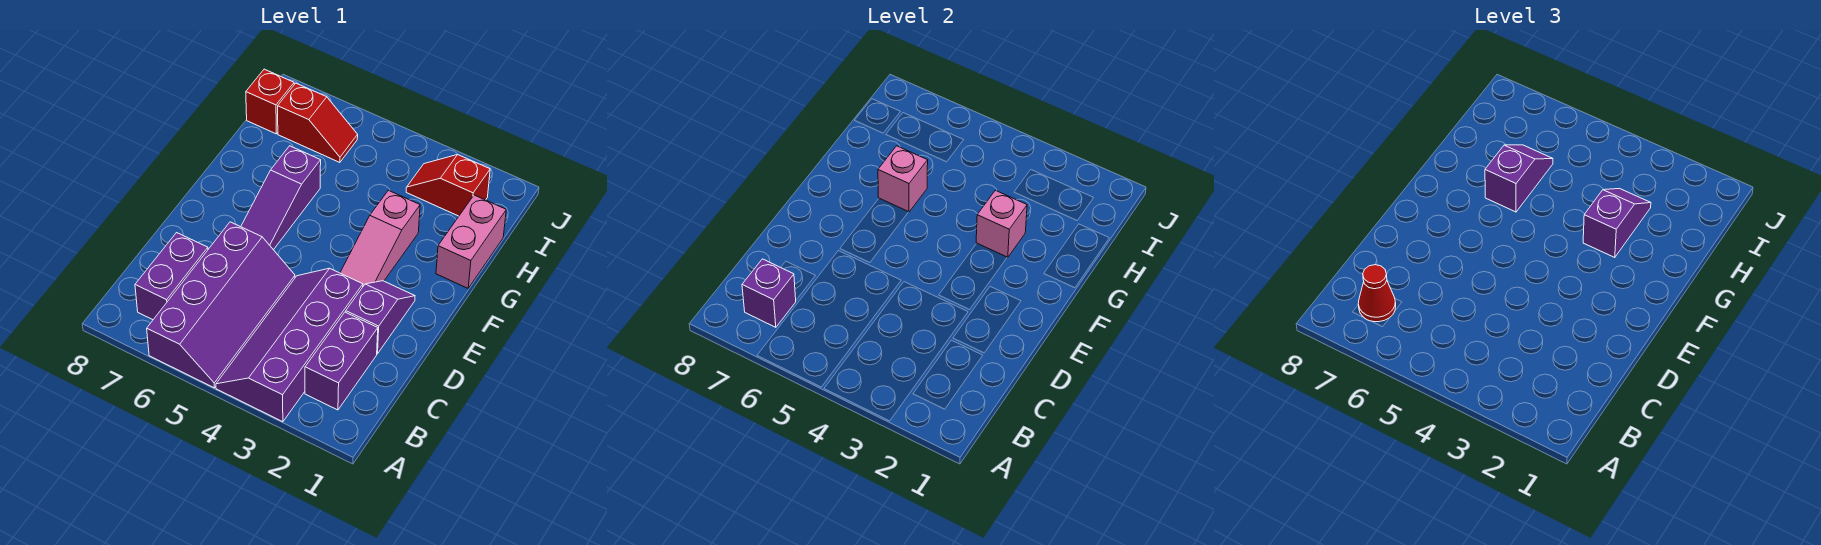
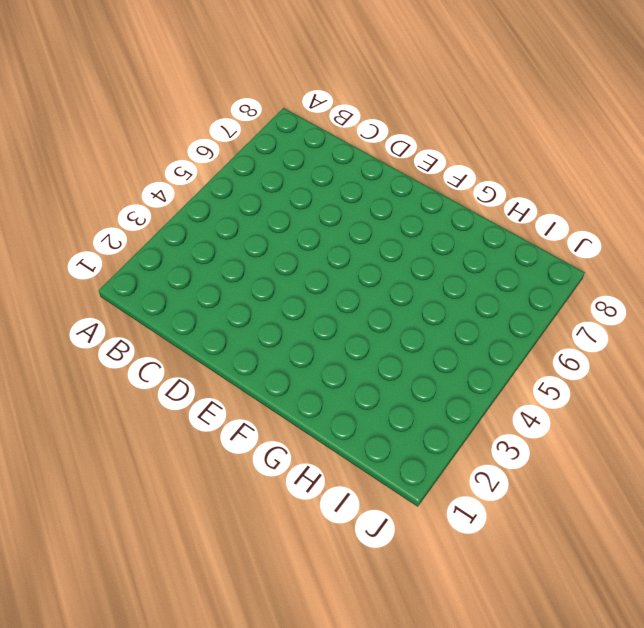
none -> purple 2x4 slope [216,268,363,422]
none -> purple 2x4 slope [147,222,295,388]
none -> purple 1x2 brick [305,312,378,410]

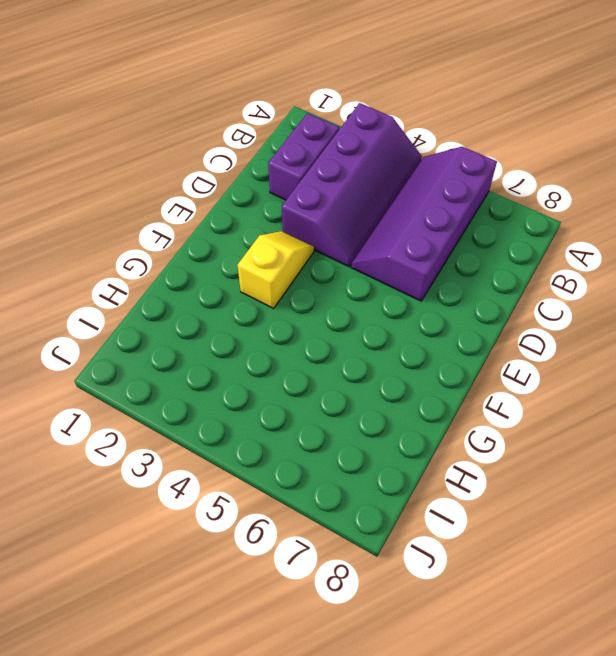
yellow 1x2 slope [238,231,314,308] -> pink 1x3 slope [340,190,420,286]
none -> purple 1x2 brick [135,233,208,320]
none -> purple 1x2 slope [346,281,415,354]
none -> purple 1x3 slope [241,146,321,250]

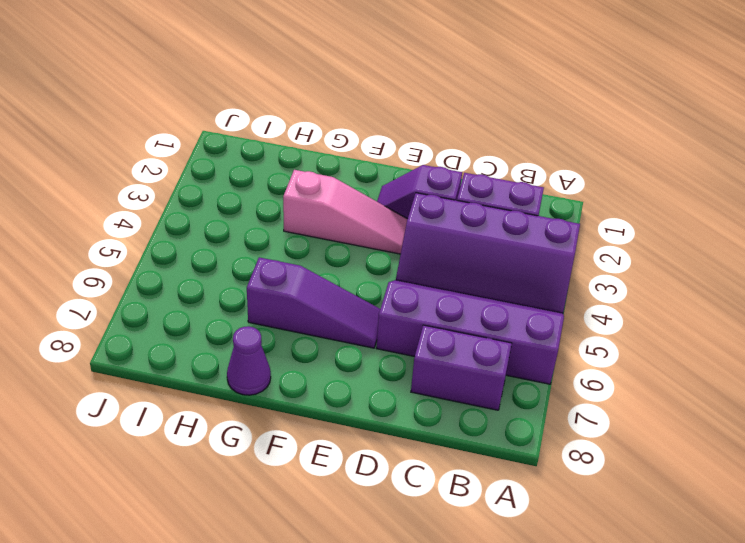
purple 1x1 cone [227,326,271,395] -> none
none -> pink 1x2 brick [436,195,506,288]
none -> red 1x2 slope [406,155,490,216]
none -> red 1x2 slope [278,83,358,162]

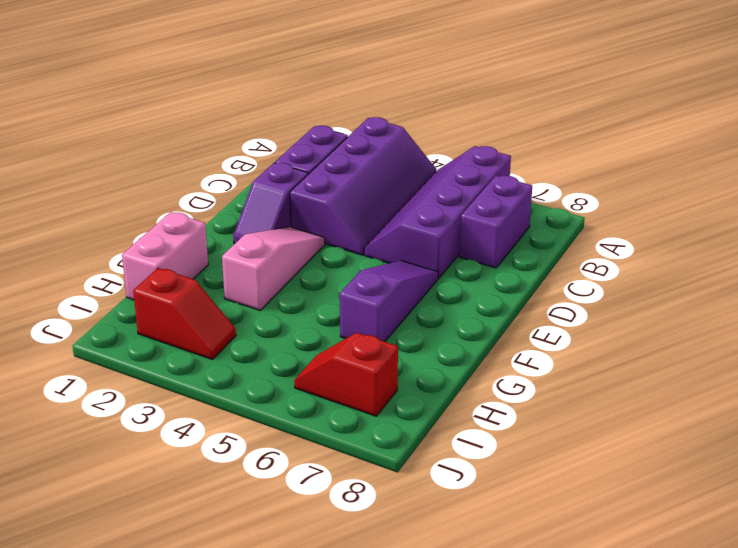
none -> red 1x1 brick [246,69,294,134]
none -> purple 1x1 brick [742,259,796,327]
none -> pink 1x1 brick [976,190,1027,258]

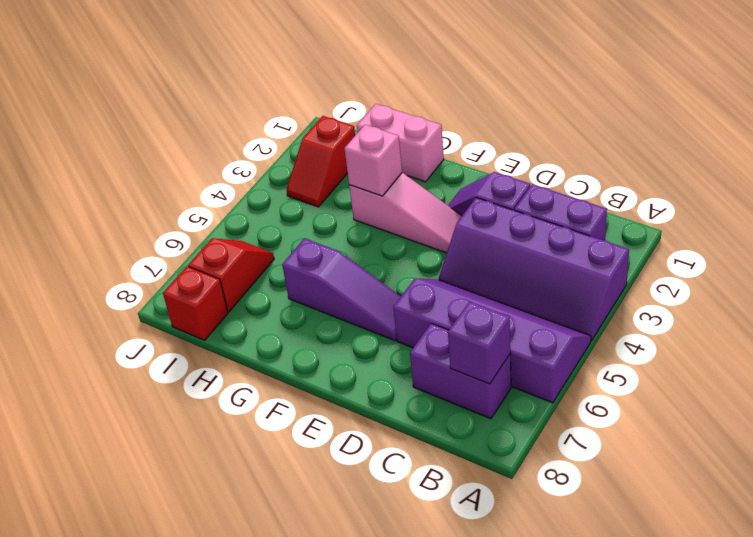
none -> pink 1x1 brick [878,146,928,212]
none -> red 1x1 cone [1358,265,1396,322]
none -> purple 1x2 slope [1583,188,1651,258]

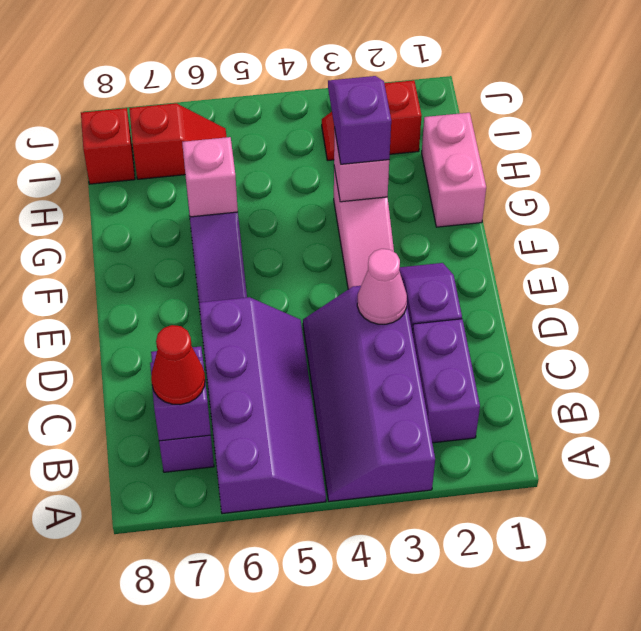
pink 1x1 cone [357,249,407,324] -> none
none -> purple 1x2 slope [1485,145,1553,212]

